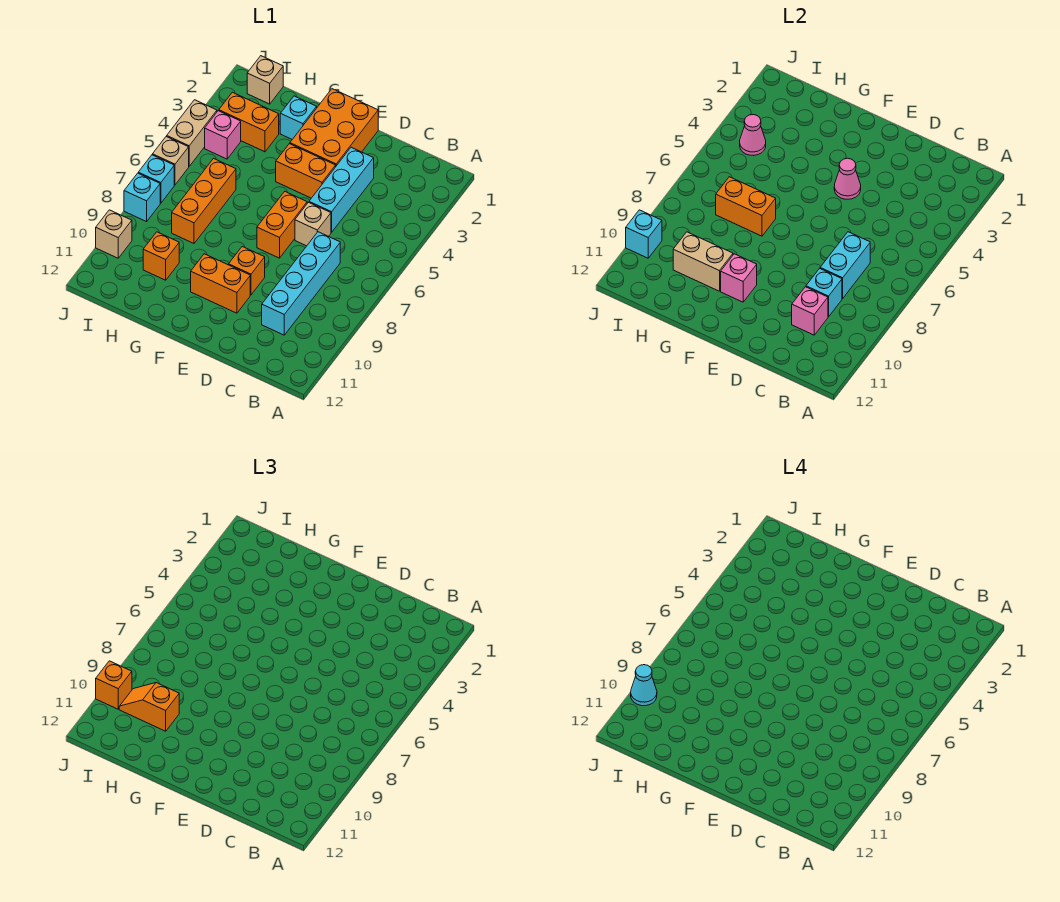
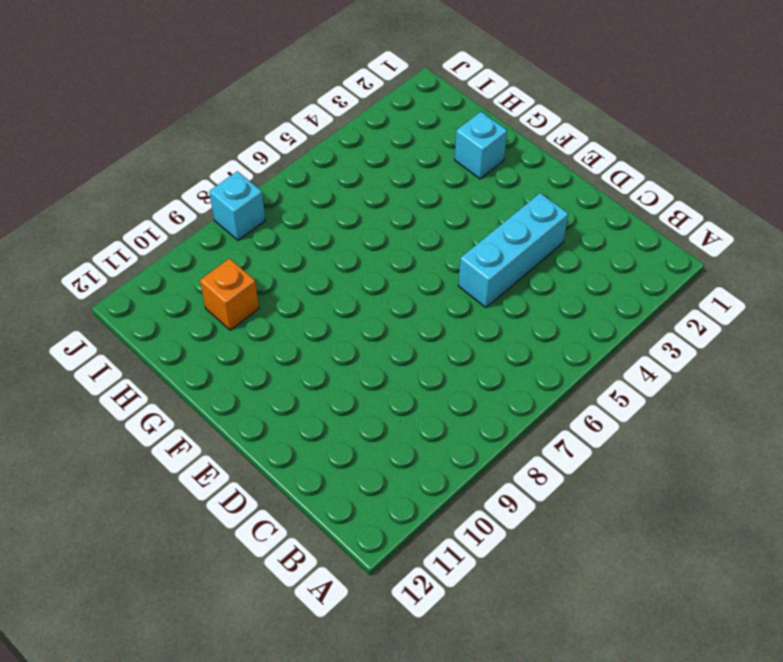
none -> cyan 1x4 brick [262,232,340,335]
none -> tan 1x1 brick [295,202,331,246]
none -> orange 2x3 brick [290,89,378,166]
none -> orange 1x2 brick [276,144,336,198]

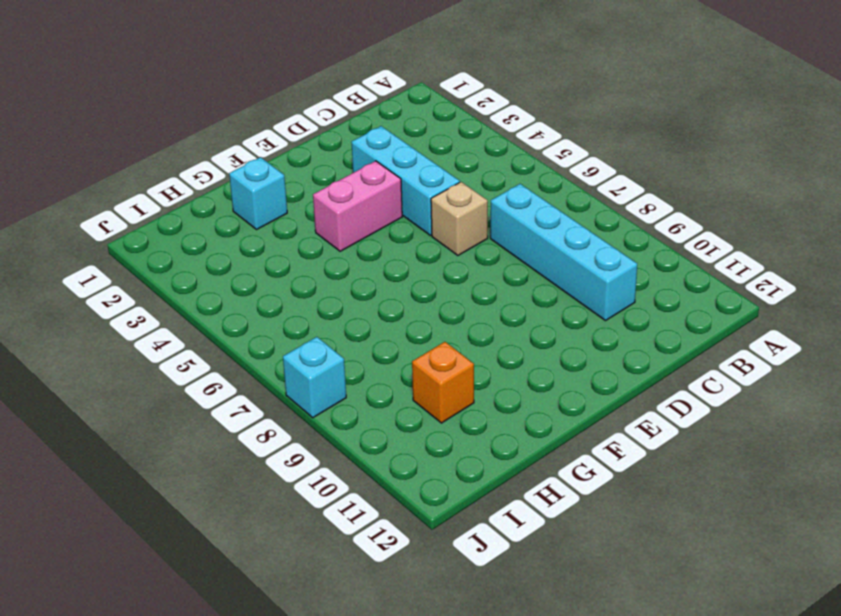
pink 1x2 brick [313,161,402,251] -> orange 1x2 brick [276,144,336,198]
none -> orange 2x3 brick [290,89,378,166]
none -> orange 1x2 brick [257,192,307,258]
none -> orange 1x1 brick [229,247,265,295]
none -> orange 1x2 brick [191,254,250,313]

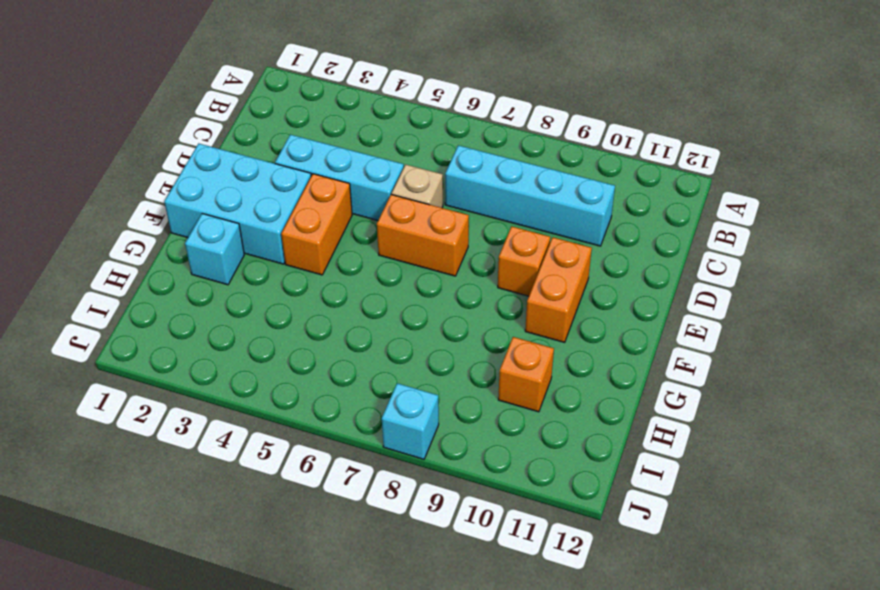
cyan 2x3 brick [164,144,311,264] -> orange 2x3 brick [290,89,378,166]
none -> orange 1x2 brick [219,92,279,152]
none -> orange 1x3 brick [172,158,236,243]
none -> tan 1x1 brick [247,56,283,104]
none -> pink 1x1 brick [205,111,241,159]

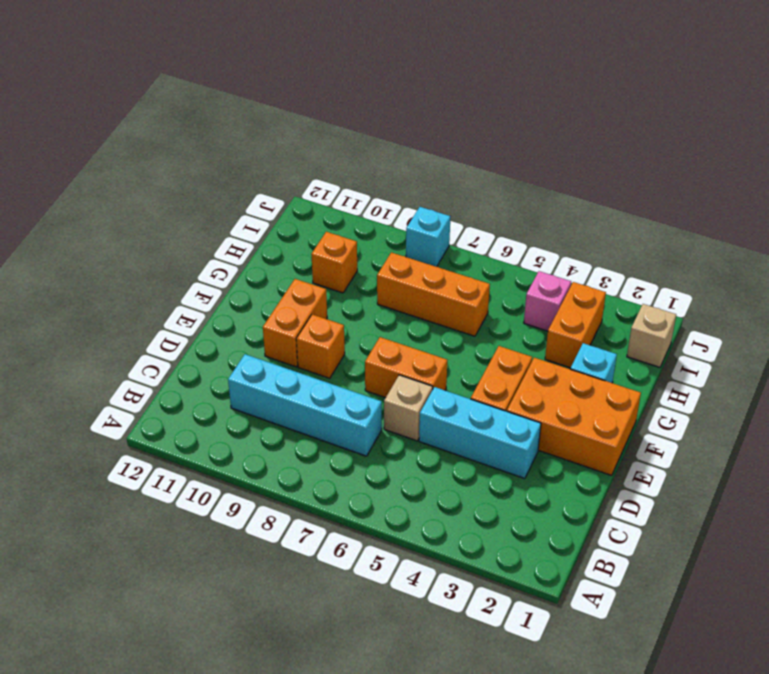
none -> tan 1x2 brick [167,100,217,166]
none -> tan 1x1 brick [153,136,189,185]
none -> cyan 1x1 brick [138,155,174,203]
none -> tan 1x1 brick [96,210,132,258]

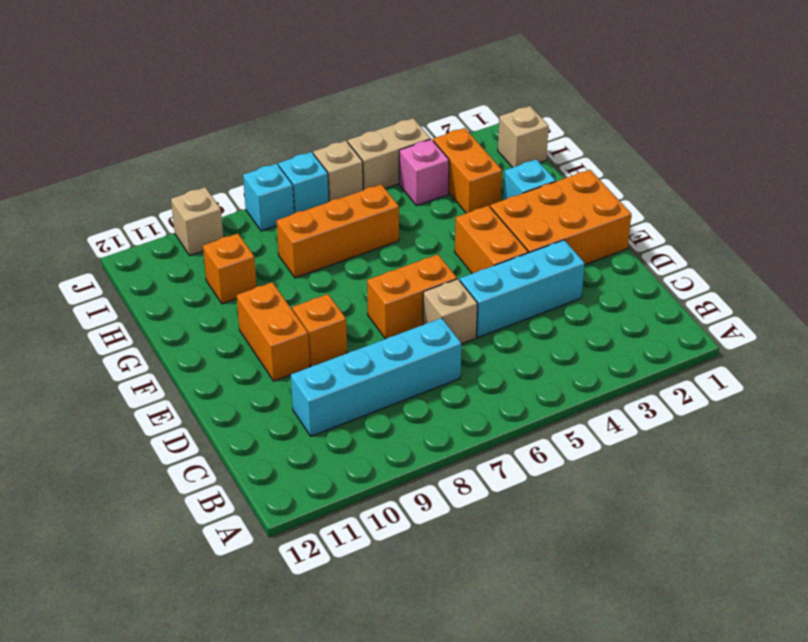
none -> cyan 1x2 brick [820,232,870,298]
none -> cyan 1x1 brick [806,268,842,317]
none -> pink 1x1 brick [792,287,828,335]
none -> pink 1x1 cone [834,158,861,199]

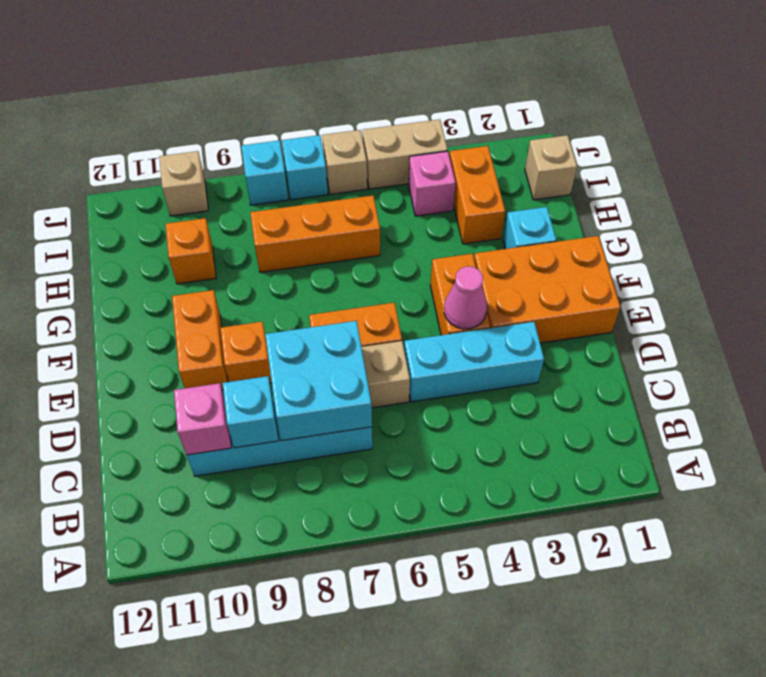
cyan 2x2 brick [265,321,372,441] -> cyan 1x2 brick [820,232,870,298]
none -> pink 1x1 brick [721,254,757,302]
none -> orange 1x2 brick [716,177,776,236]
none -> tan 1x2 brick [673,232,733,291]
none -> pink 1x1 cone [740,115,766,156]

